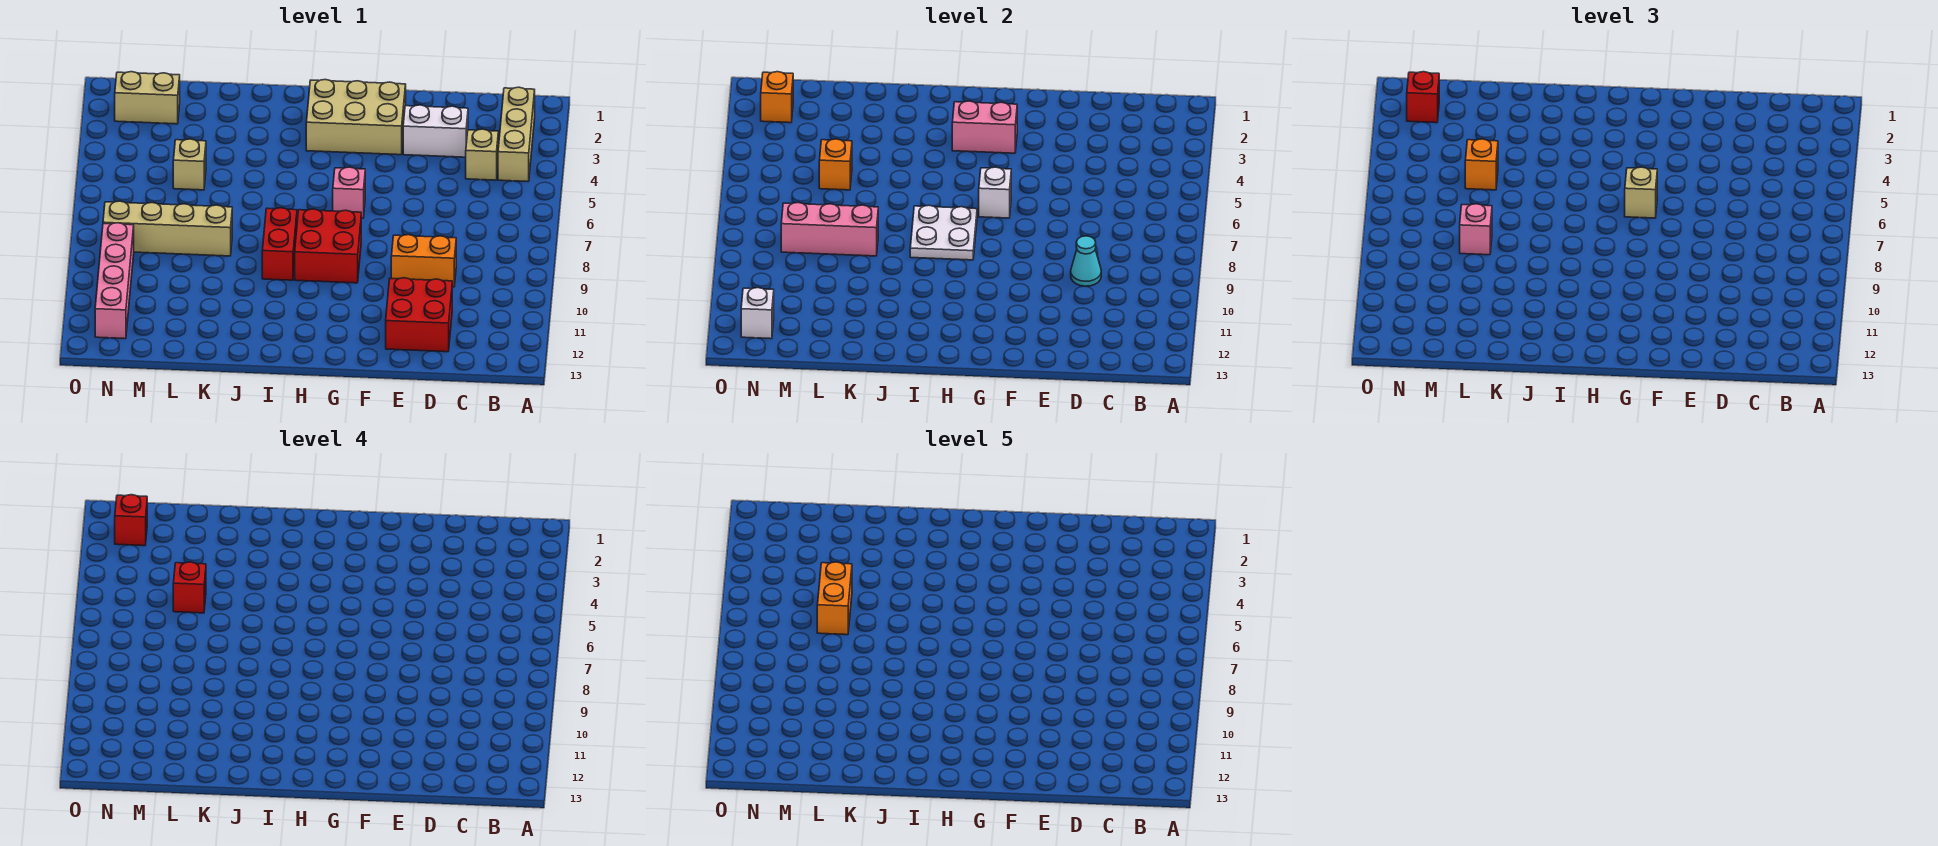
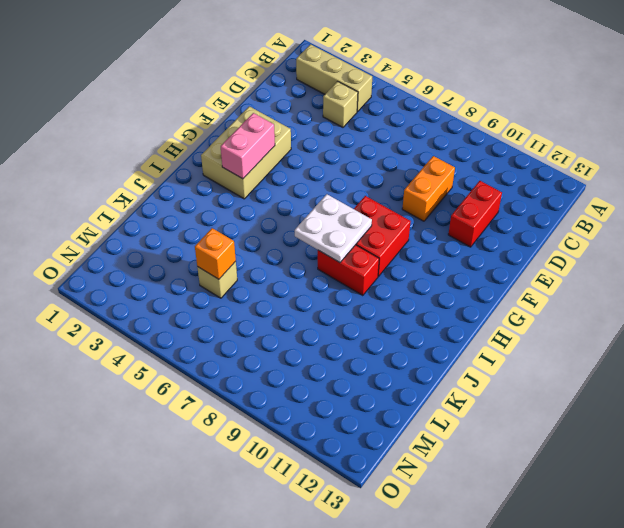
red 1x2 brick [448,181,502,247] -> red 2x2 brick [386,278,452,352]
none -> white 1x2 brick [403,105,468,157]
none -> pink 1x1 brick [333,167,365,218]
none -> tan 1x4 brick [103,201,232,256]

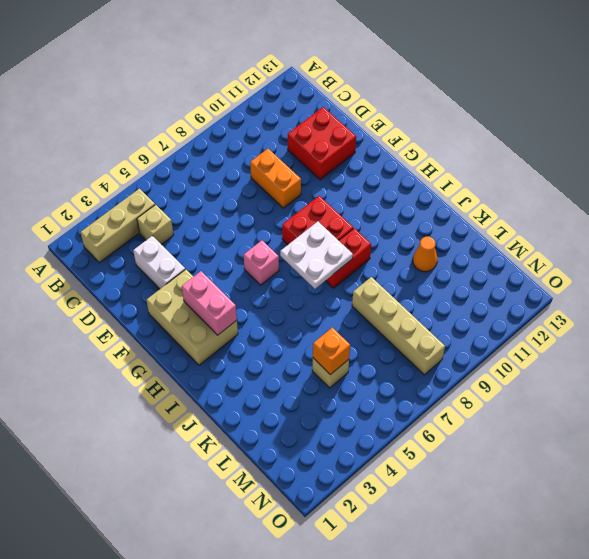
orange 1x1 cone [413,237,437,272] -> none
none -> tan 1x2 brick [115,72,180,124]
none -> pink 1x4 brick [95,223,134,339]
none -> cyan 1x1 cone [1071,236,1101,286]

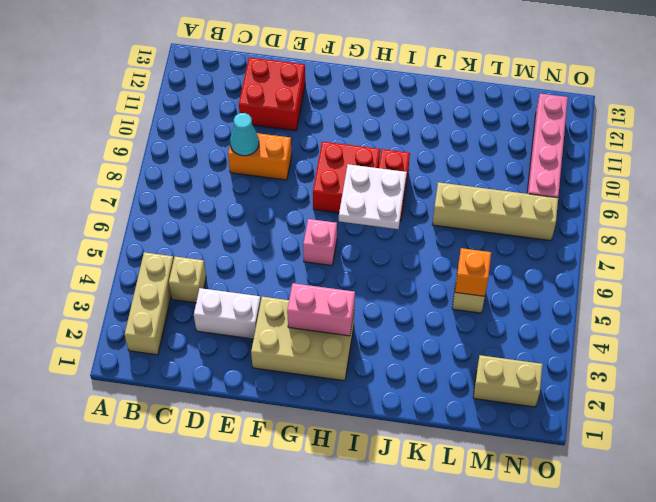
none -> white 1x1 brick [979,167,1011,218]
none -> pink 1x3 brick [781,203,878,256]
none -> orange 1x1 brick [761,72,793,123]

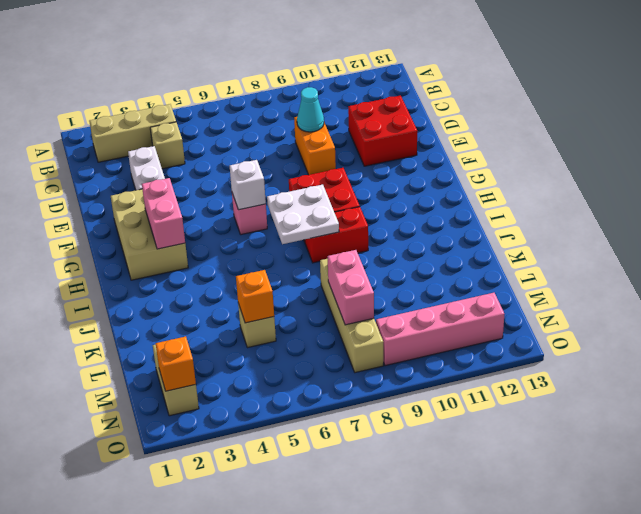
pink 1x2 brick [328,250,374,325] -> pink 1x3 brick [781,203,878,256]
none -> white 1x1 brick [741,288,774,339]
none -> tan 1x1 brick [1625,167,1657,218]
none -> orange 1x1 brick [1465,139,1498,190]

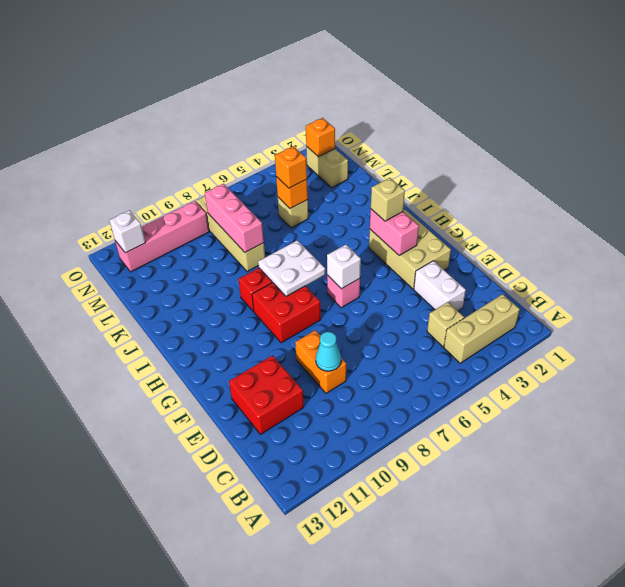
tan 1x1 brick [371,178,405,221] -> tan 1x1 brick moved to [1625,167,1657,218]
none -> pink 1x1 brick [1460,204,1492,255]
none -> red 1x1 brick [1407,72,1439,123]
none -> red 1x1 brick [173,562,206,613]

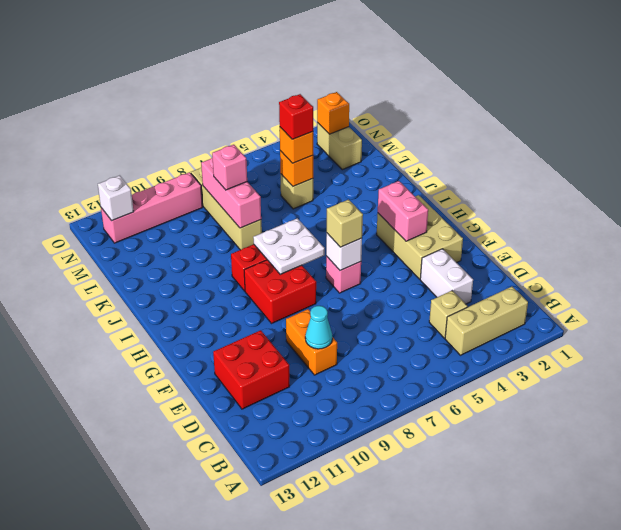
none -> red 1x1 brick [1407,72,1439,123]
none -> red 1x1 brick [115,495,147,546]
none -> orange 1x2 brick [817,562,852,635]

